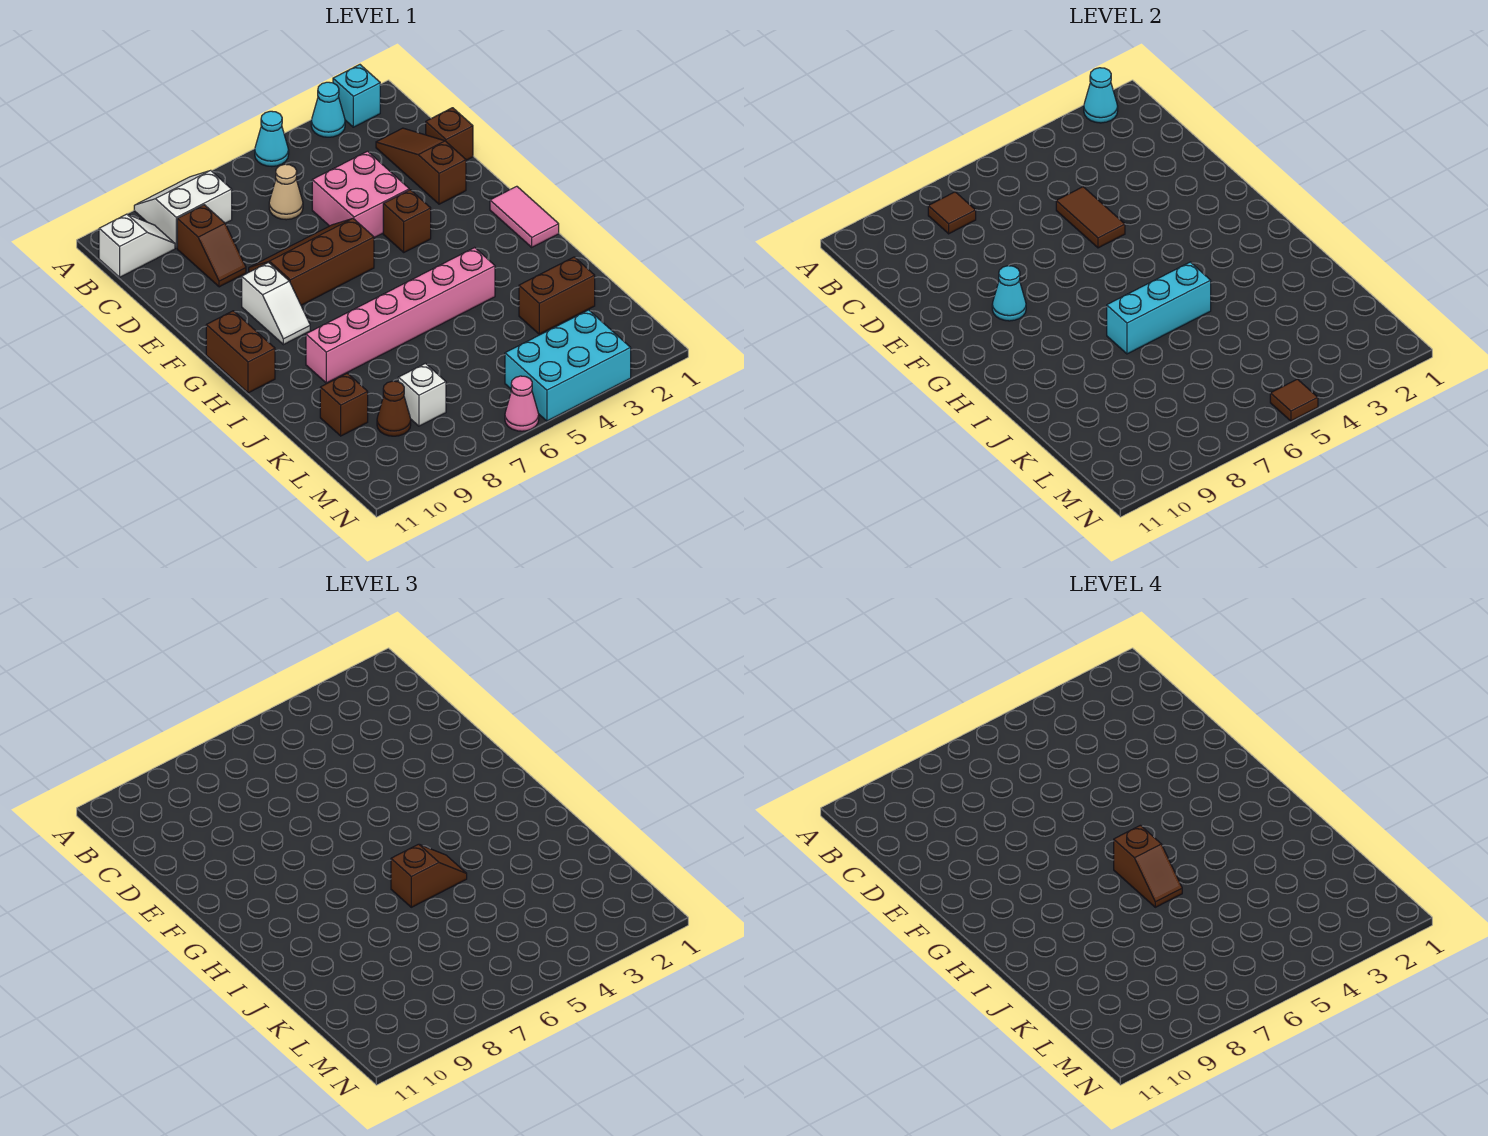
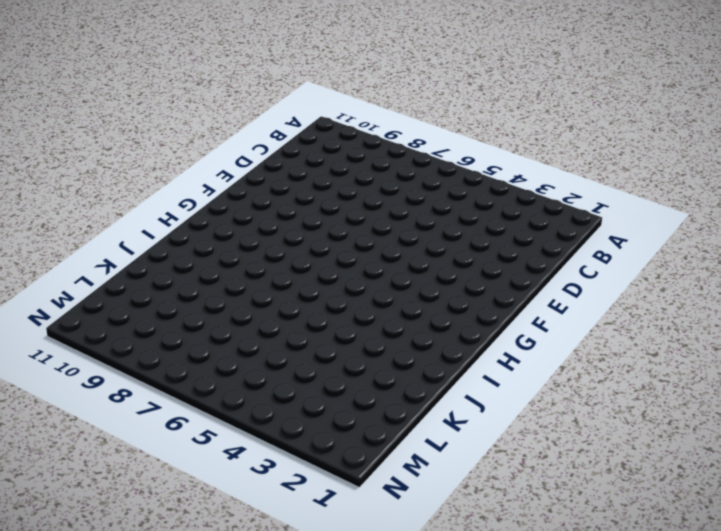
none -> cyan 1x1 brick [333,65,380,127]
none -> cyan 1x1 cone [311,82,345,137]
none -> cyan 1x1 cone [255,111,289,166]
none -> white 2x2 slope [134,170,232,248]

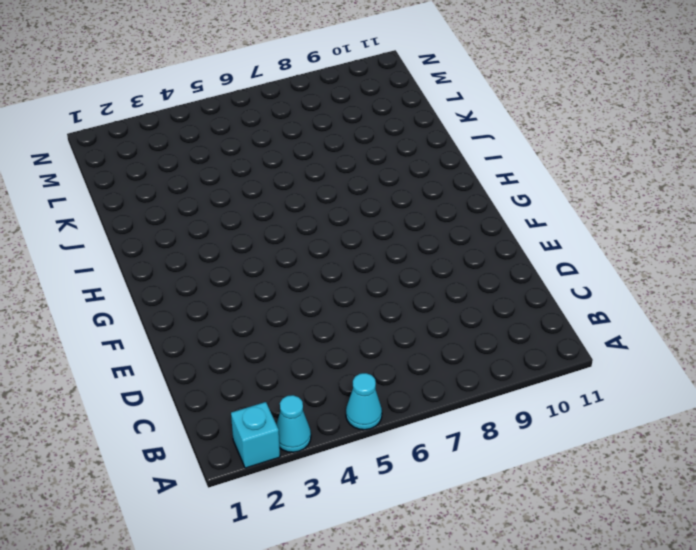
none -> white 2x2 slope [134,170,232,248]
none -> white 1x2 slope [99,214,175,277]
none -> brown 1x3 slope [376,128,466,204]
none -> tan 1x1 cone [269,164,303,220]

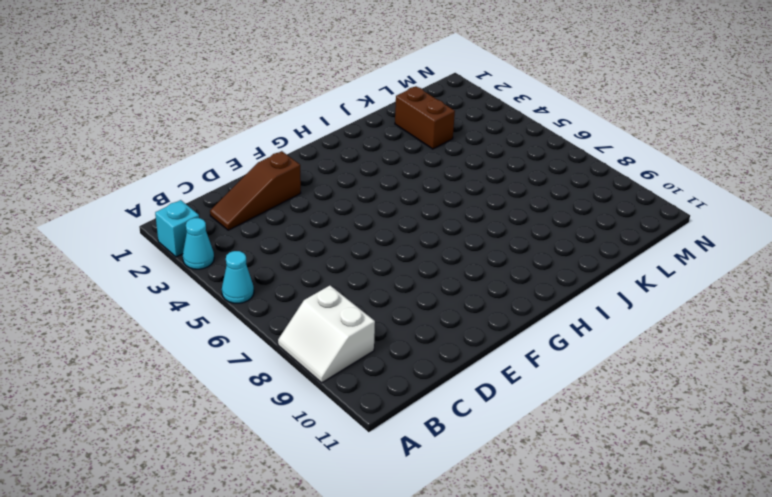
none -> white 1x2 slope [99,214,175,277]
none -> tan 1x1 cone [269,164,303,220]
none -> brown 1x2 slope [177,205,246,287]
none -> brown 1x1 brick [426,108,473,160]

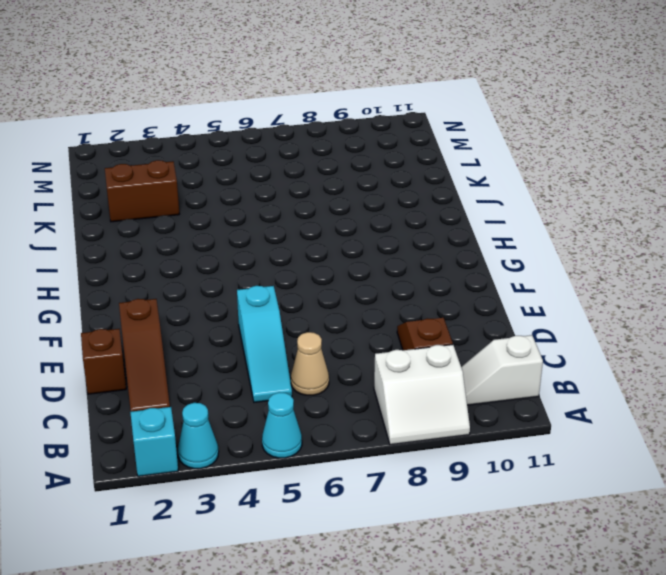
cyan 1x3 slope [237,286,292,402] -> pink 2x2 brick [312,151,409,238]
none -> brown 2x3 slope [249,218,374,305]
none -> brown 1x1 brick [383,190,431,252]
none -> white 1x2 slope [242,263,310,345]
none -> pink 1x2 tile [490,186,559,247]

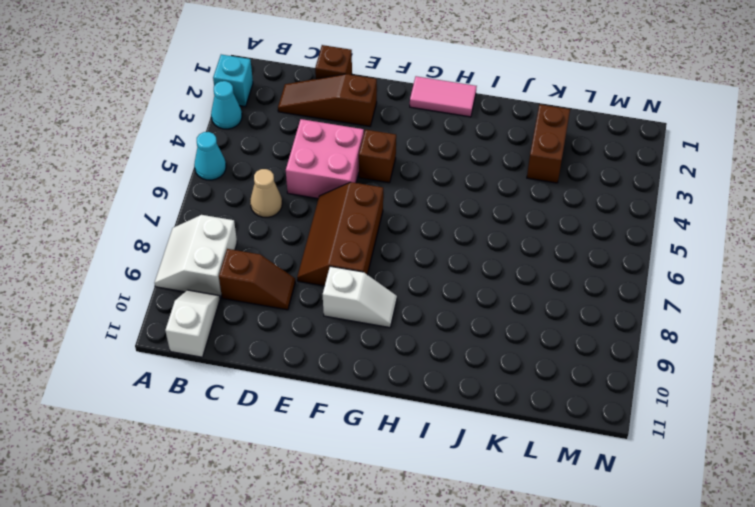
none -> brown 1x2 brick [206,311,275,393]
none -> pink 1x6 brick [306,248,495,383]
none -> brown 1x1 brick [320,373,368,436]
none -> white 1x1 brick [398,363,446,426]

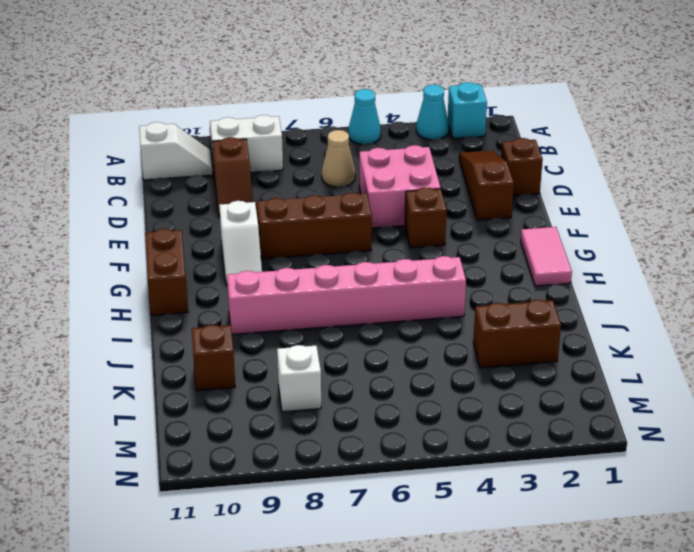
none -> brown 1x1 cone [377,381,411,436]
none -> cyan 2x3 brick [505,310,631,421]
none -> pink 1x1 cone [505,376,539,431]
none -> cyan 1x1 cone [1084,68,1118,123]

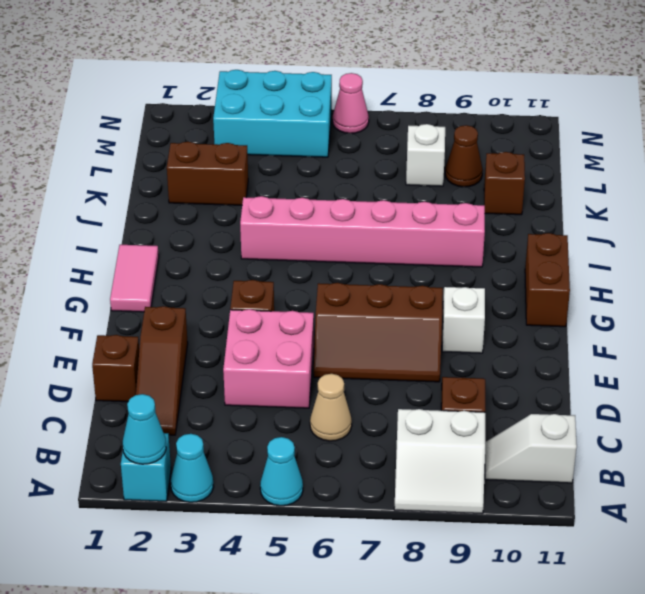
none -> brown 1x1 tile [928,192,976,234]
none -> brown 1x2 tile [1056,187,1125,248]
none -> cyan 1x1 cone [992,266,1026,321]
none -> cyan 1x3 brick [1107,262,1211,354]

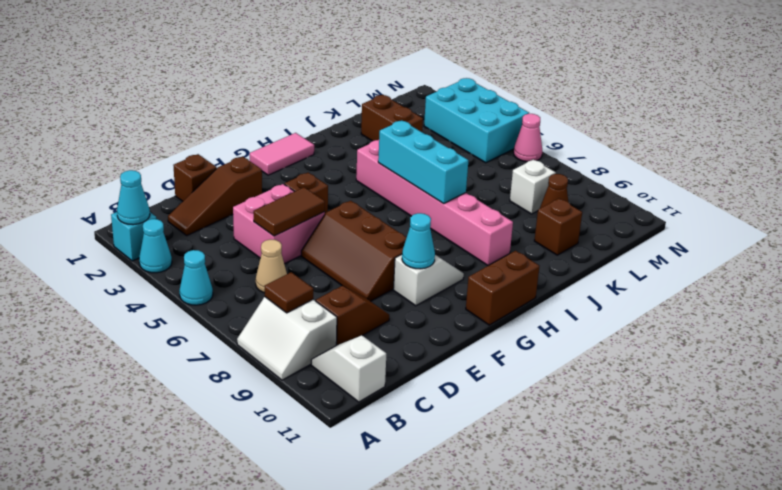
none -> brown 1x1 tile [1270,379,1318,421]
none -> brown 1x2 slope [391,844,467,907]
none -> brown 1x2 slope [1114,825,1182,907]

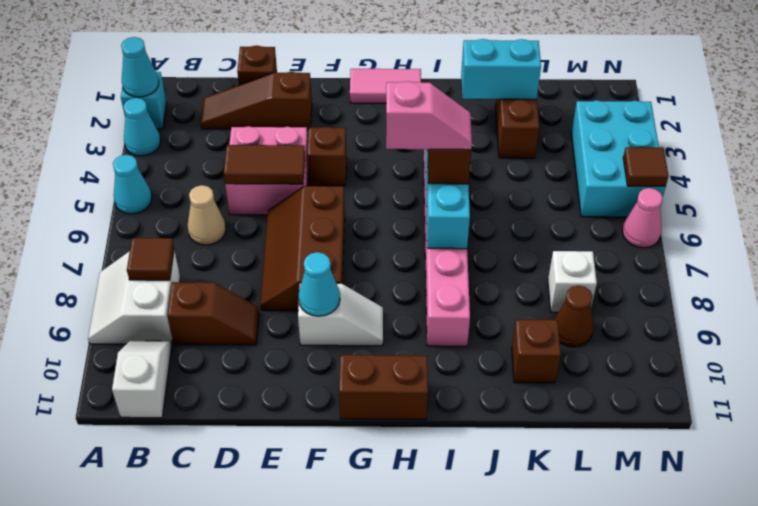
pink 1x2 slope [386,81,472,150] -> brown 1x2 slope [1114,825,1182,907]
cyan 1x2 brick [461,39,541,99] -> none

